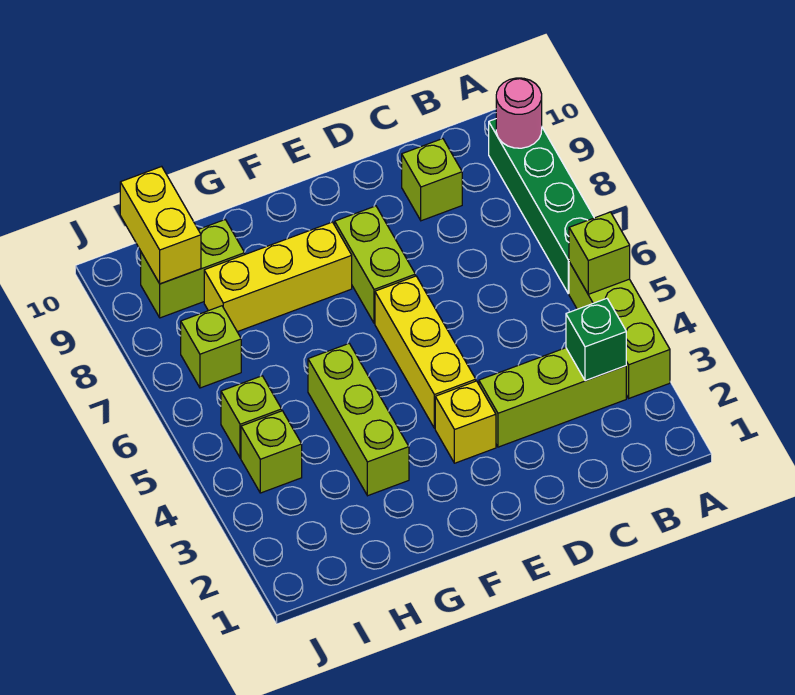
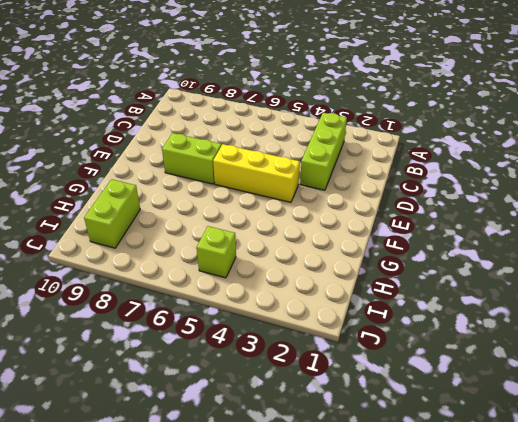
none -> lime 1x3 brick [569,262,670,398]
none -> green 1x4 brick [489,119,594,293]
none -> lime 1x1 brick [402,139,462,221]

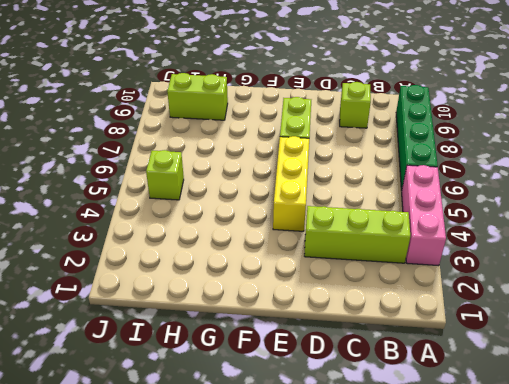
pink 1x3 brick [402,165,446,266] -> lime 1x3 brick [569,262,670,398]
none -> yellow 1x1 brick [435,381,496,463]
none -> yellow 1x3 brick [204,222,352,332]
none -> lime 1x3 brick [308,344,409,496]

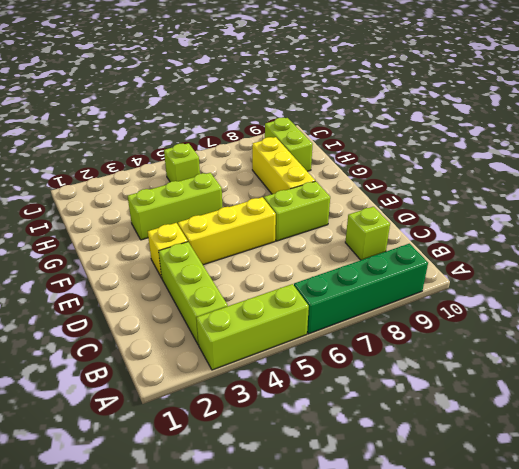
none -> lime 1x1 brick [241,411,302,493]
none -> lime 1x1 brick [181,306,241,388]
none -> lime 1x1 brick [569,212,630,294]

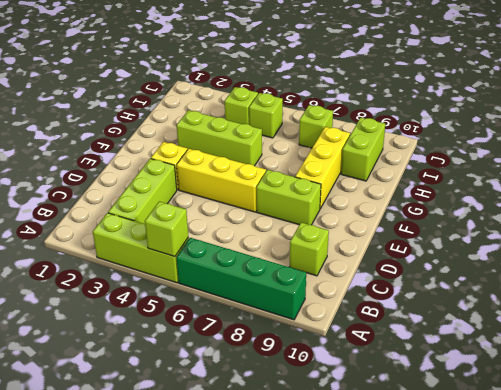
none -> pink 1x1 round brick [496,78,542,148]
none -> green 1x1 brick [566,298,626,381]
none -> yellow 1x2 brick [120,166,201,284]

